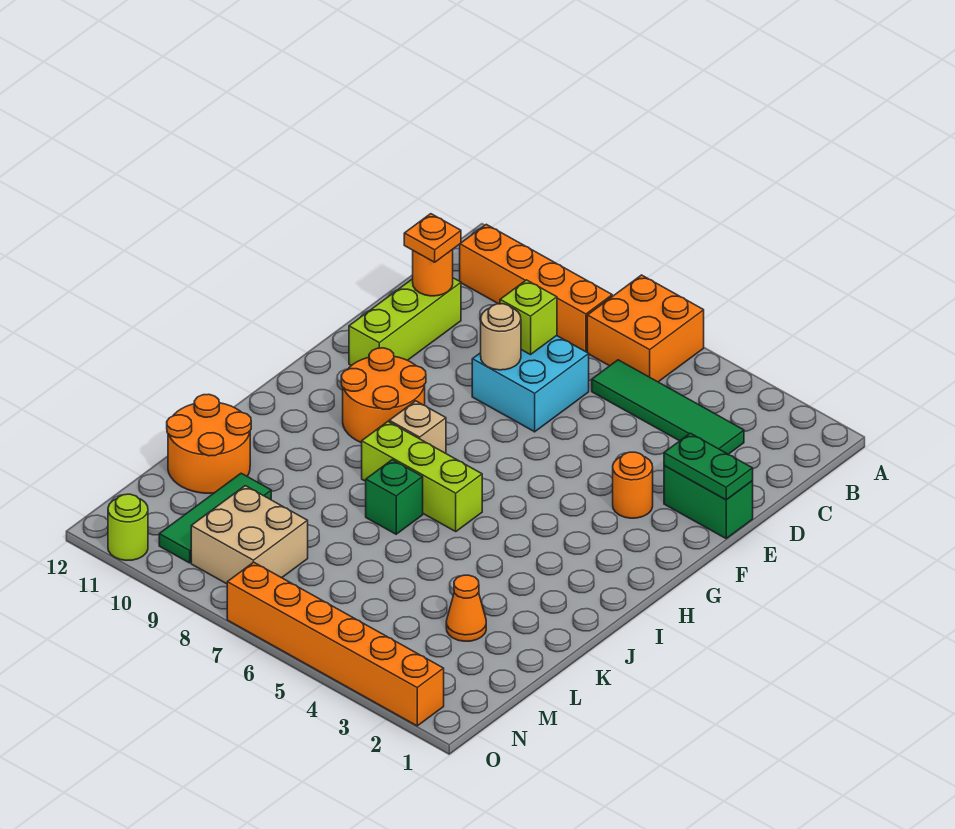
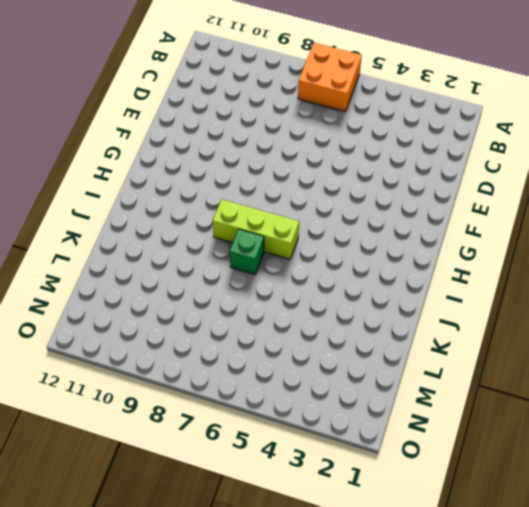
none -> orange 1x4 brick [460,224,612,352]
none -> green 1x4 tile [592,360,744,454]
none -> cyan 2x2 brick [472,336,589,432]

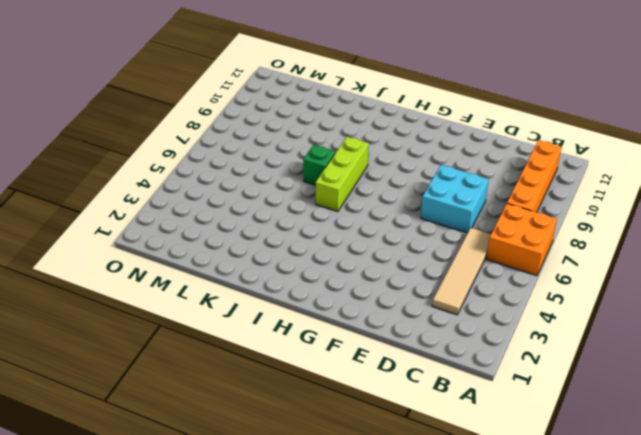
tan 1x4 tile [432,228,491,315] -> green 1x4 tile [592,360,744,454]
none -> lime 1x3 brick [349,278,461,366]
none -> green 1x2 brick [664,466,753,538]
none -> orange 1x1 round brick [613,452,653,518]

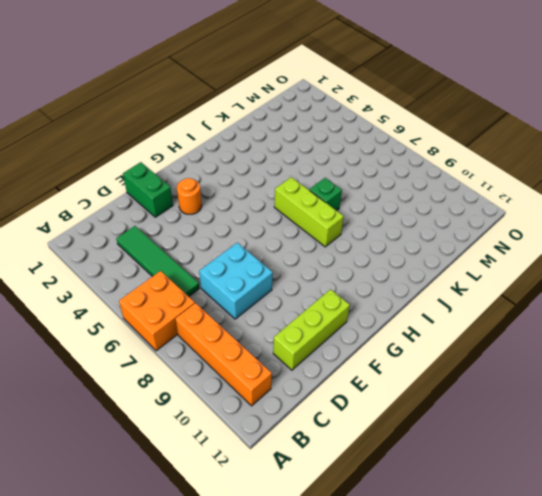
none -> orange 2x2 round brick [341,348,426,443]
none -> tan 1x1 brick [389,401,446,453]
none -> orange 2x2 round brick [167,394,251,493]

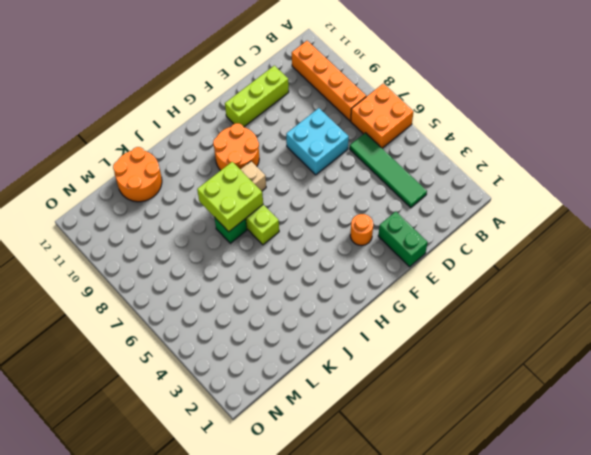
lime 2x2 brick [197,162,263,232] -> none
none -> orange 1x1 cone [446,575,486,641]
none -> green 1x3 tile [159,473,271,563]
none -> tan 2x2 brick [191,486,308,584]

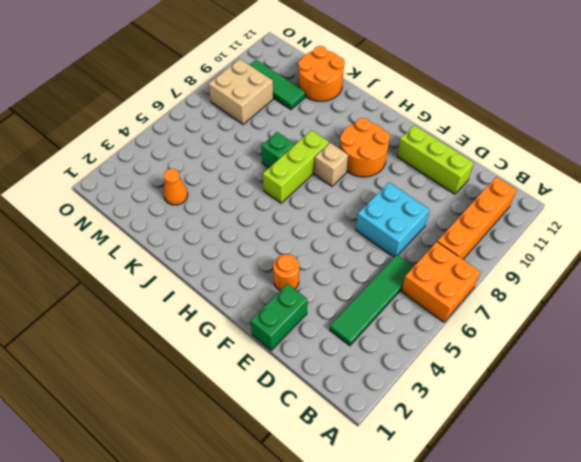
none -> orange 1x6 brick [227,562,444,726]
none -> lime 1x1 round brick [108,494,148,560]
none -> lime 1x1 brick [500,280,557,355]

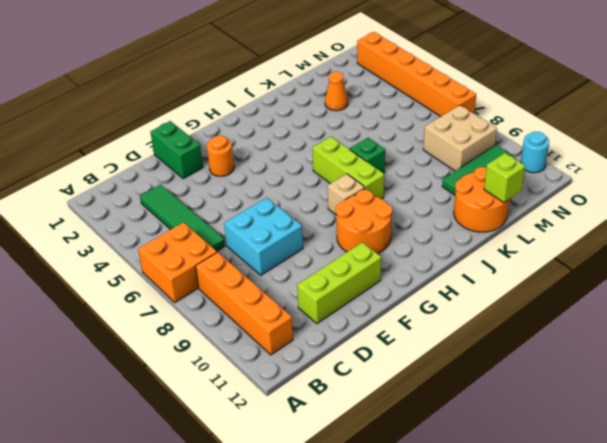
lime 1x1 brick [484,153,525,203] -> lime 1x1 brick moved to [500,280,557,355]
cyan 1x1 round brick [521,132,549,173] -> lime 1x1 round brick [108,494,148,560]
none -> orange 1x1 round brick [413,249,453,296]
none -> green 1x2 plate [664,433,753,500]
none -> tan 1x1 round brick [481,304,521,370]

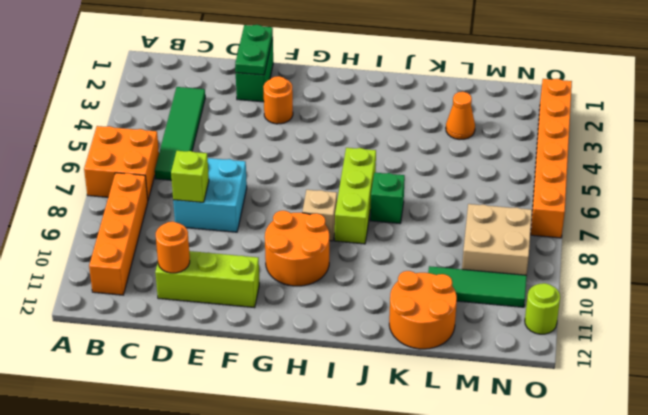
none -> tan 1x1 round brick [481,304,521,370]
none -> orange 1x1 plate [404,214,461,262]

